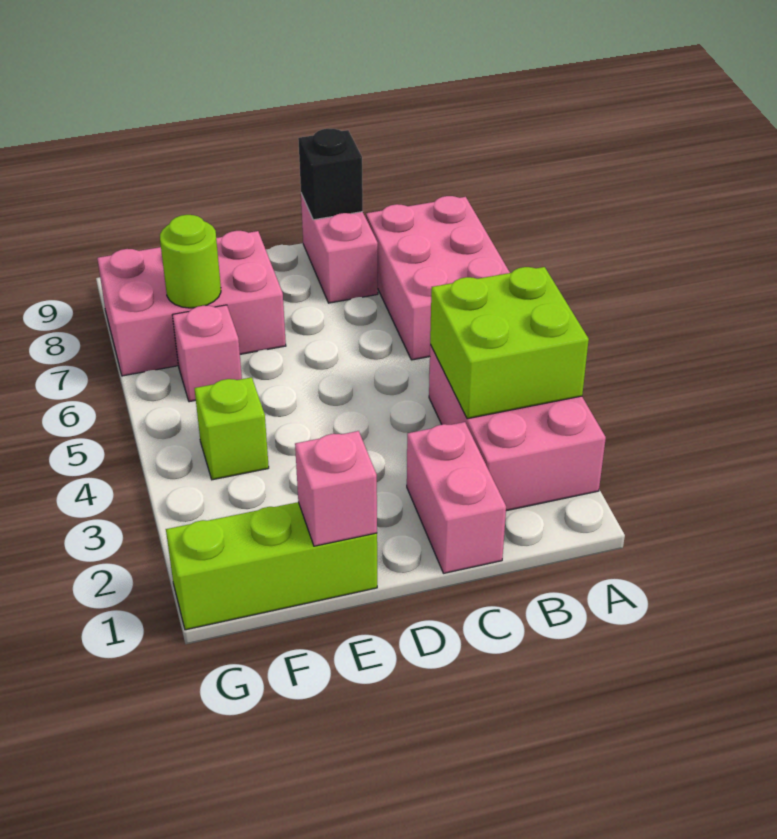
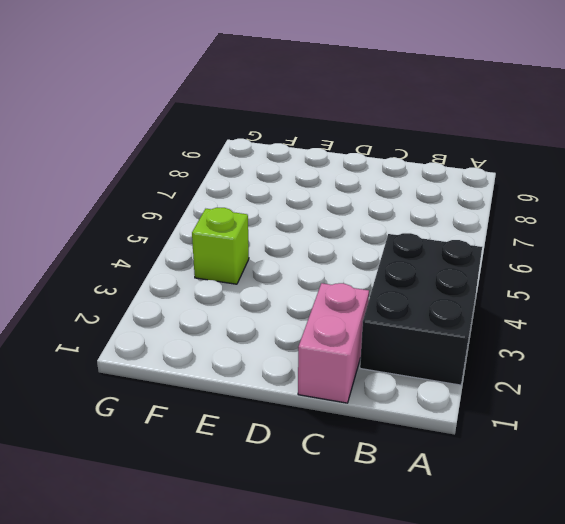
black 2x3 brick [360,233,482,385] -> pink 2x3 brick [429,345,606,511]
none -> pink 2x3 brick [366,196,510,360]
none -> pink 1x2 brick [301,194,378,303]
none -> lime 1x3 brick [166,502,377,630]

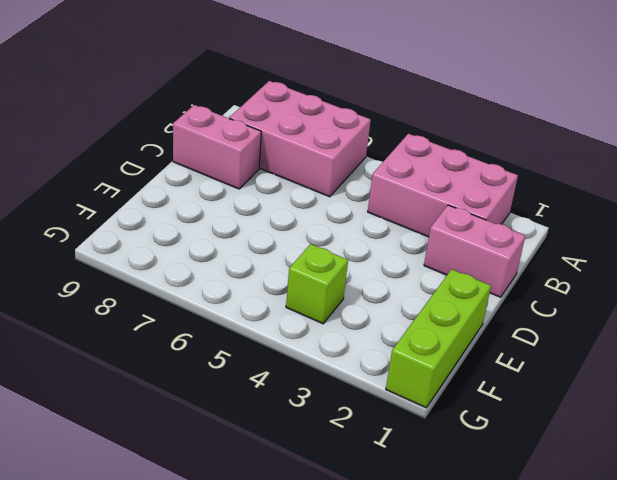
none -> pink 2x3 brick [97,231,286,376]
none -> pink 1x1 brick [172,305,242,402]
none -> lime 2x2 brick [430,267,589,419]

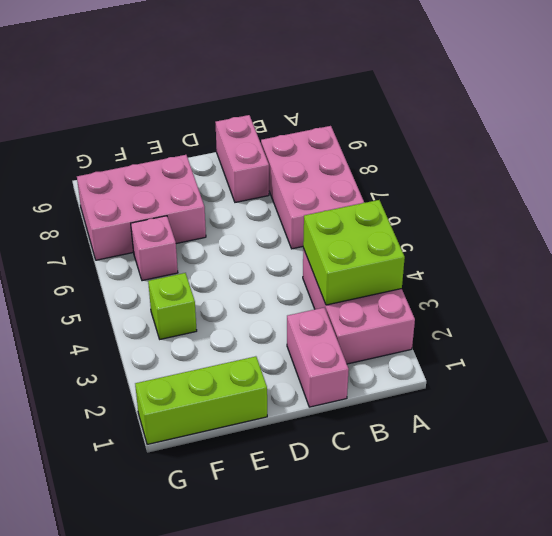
none -> black 1x1 brick [298,128,363,220]
none -> pink 1x1 brick [295,431,377,546]
none -> lime 1x1 round brick [160,215,221,308]

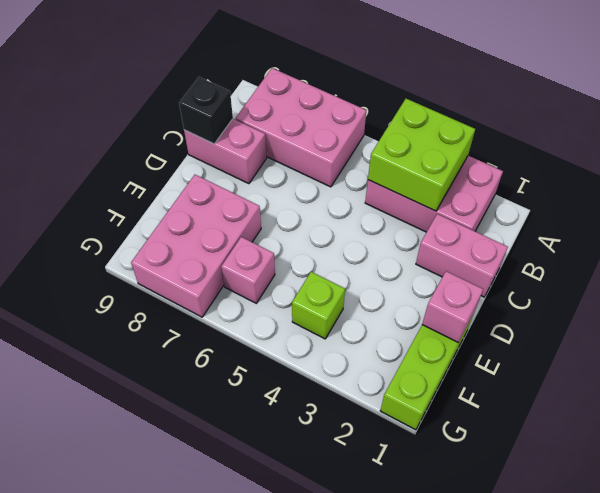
none -> lime 1x1 round brick [160,215,221,308]

